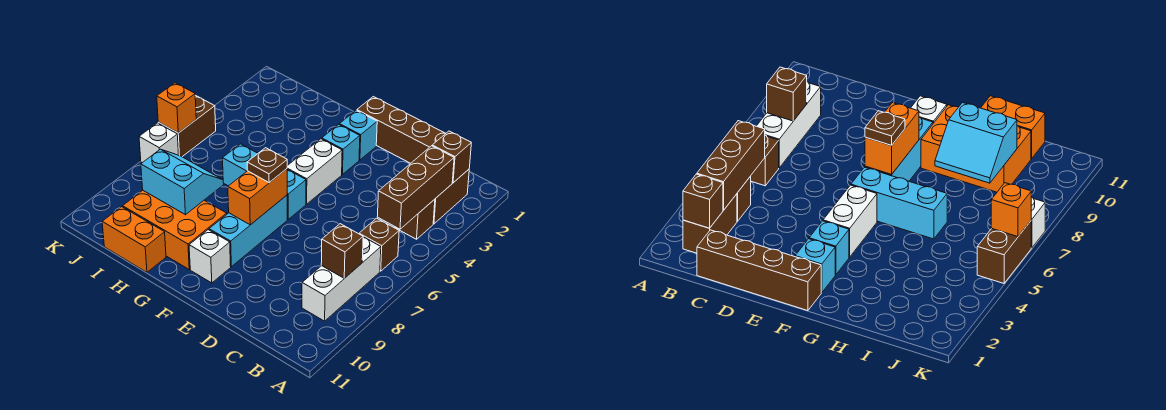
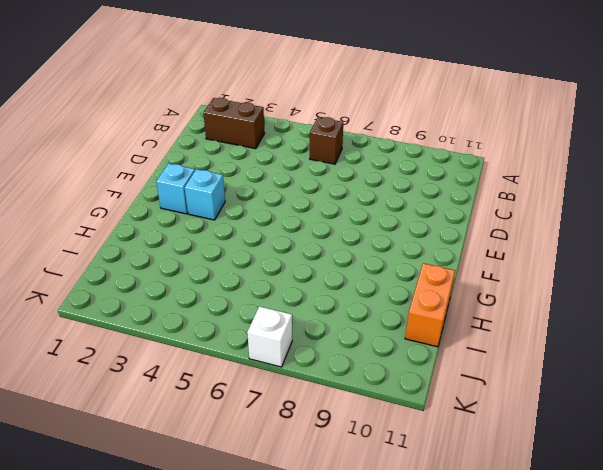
none -> brown 1x1 brick [394,199,435,239]
none -> white 1x3 brick [302,237,381,321]
none -> brown 1x4 brick [357,97,446,163]

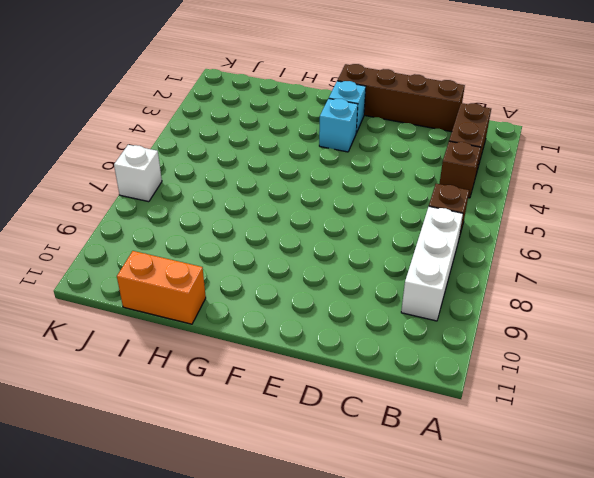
none -> white 1x2 brick [287,139,342,204]
none -> cyan 1x3 brick [223,144,306,219]
none -> cyan 1x3 brick [209,195,287,267]

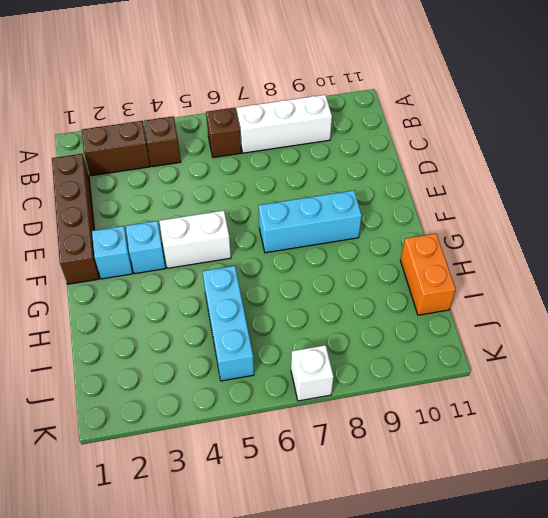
cyan 1x3 brick [203,266,254,381] -> cyan 1x3 brick moved to [223,144,306,219]
none -> white 1x1 brick [189,230,231,283]
none -> orange 2x3 brick [123,190,227,269]
none -> brown 1x2 brick [158,95,216,157]

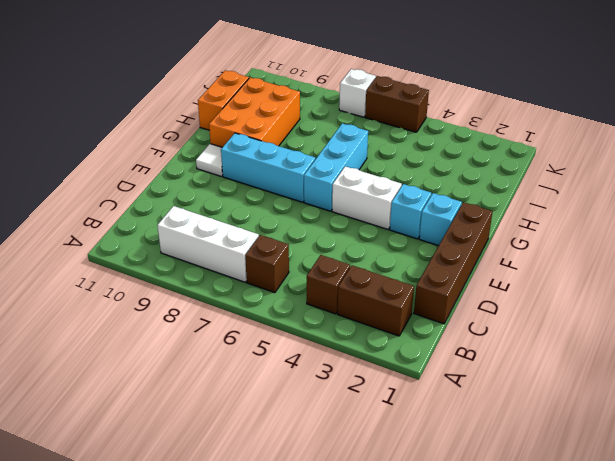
white 1x1 tile [196,144,223,177] -> white 1x1 brick [189,230,231,283]
none -> brown 1x1 brick [432,131,471,183]
none -> brown 1x3 brick [377,146,454,229]
none -> brown 1x1 brick [321,224,363,278]

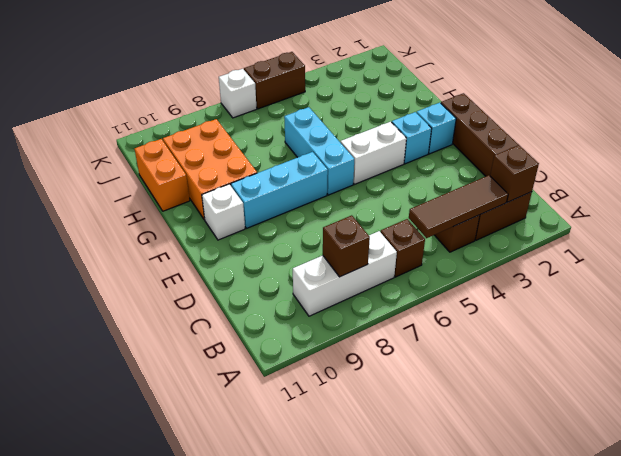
brown 1x3 tile [409,175,508,238] -> brown 1x3 brick [377,146,454,229]
none -> orange 1x2 brick [228,169,287,225]
none -> cyan 2x2 slope [141,149,224,215]
none -> orange 1x1 brick [157,83,196,133]

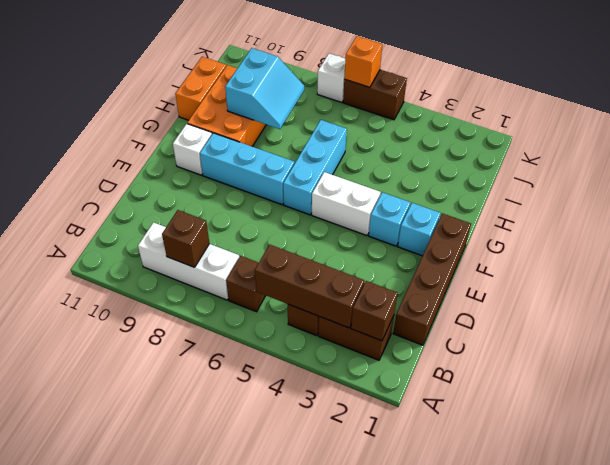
none -> orange 1x2 brick [228,169,287,225]
none -> brown 1x1 plate [247,148,287,183]

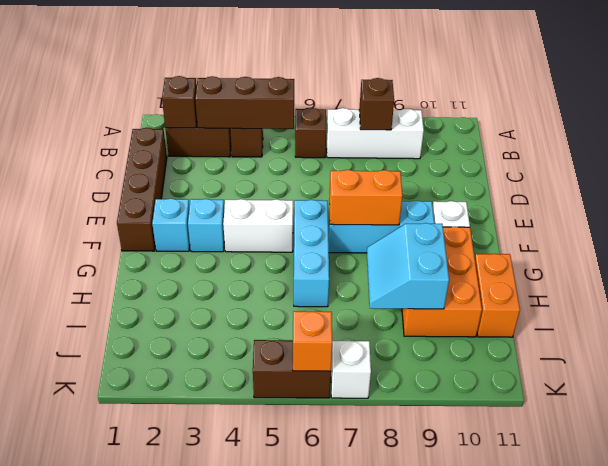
none -> brown 1x1 plate [247,148,287,183]

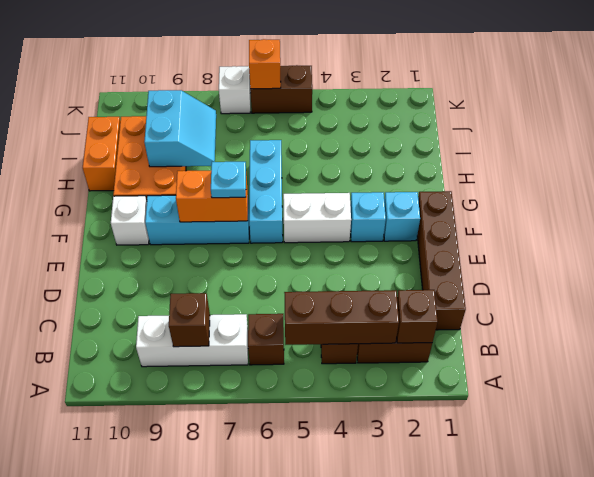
cyan 1x1 plate [211,162,246,198] -> brown 1x1 plate [247,148,287,183]

